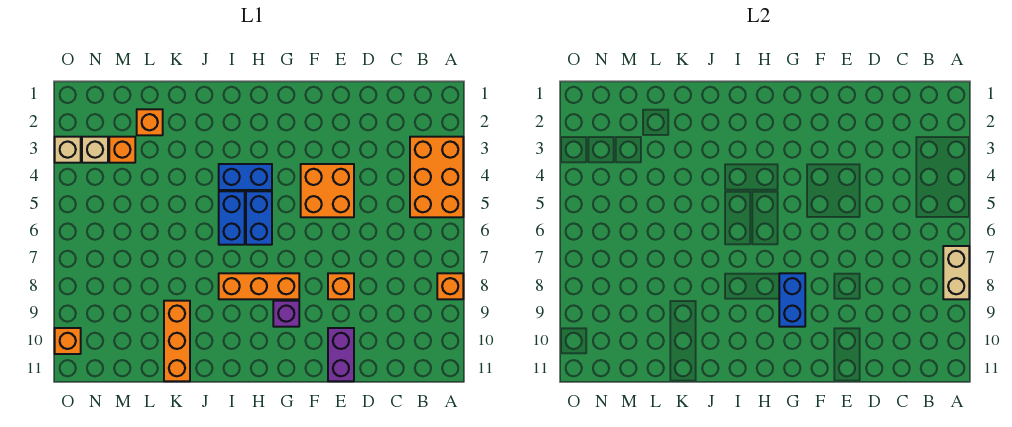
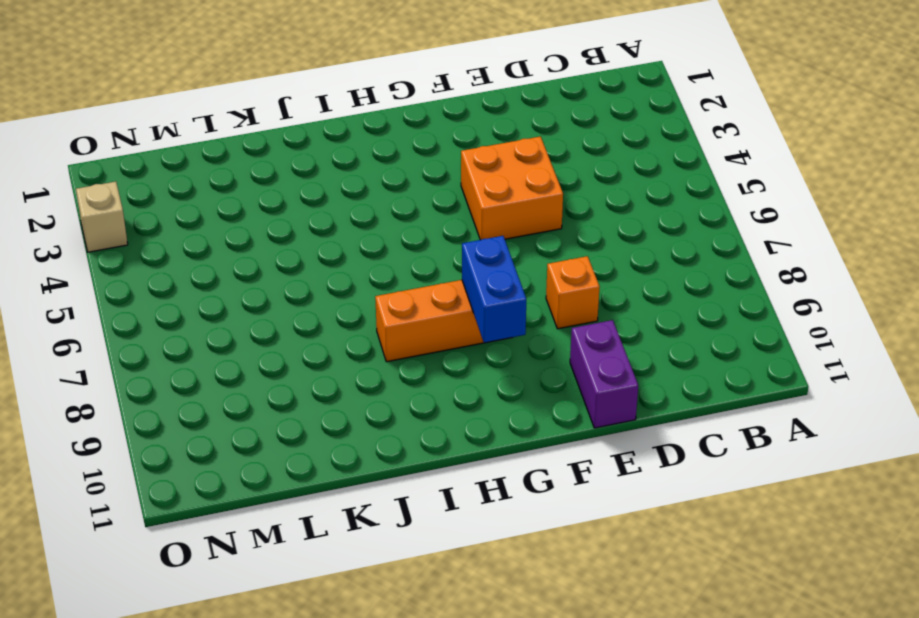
none -> orange 2x3 brick [410,137,463,217]
none -> orange 1x1 brick [437,273,463,299]
none -> purple 1x1 brick [273,301,299,327]

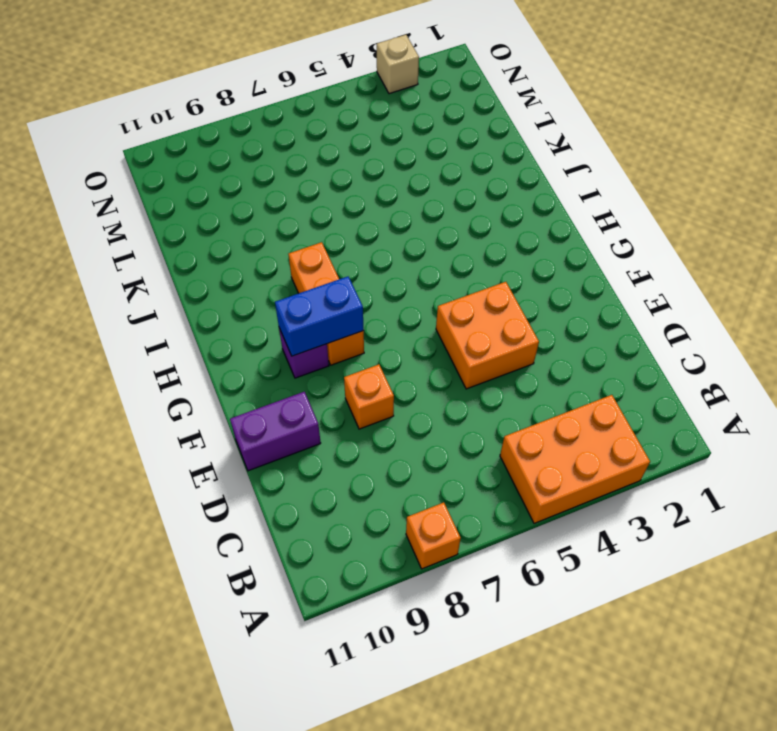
none -> blue 1x2 brick [219,164,272,190]
none -> blue 1x2 brick [246,191,272,245]
none -> blue 1x2 brick [219,191,245,245]

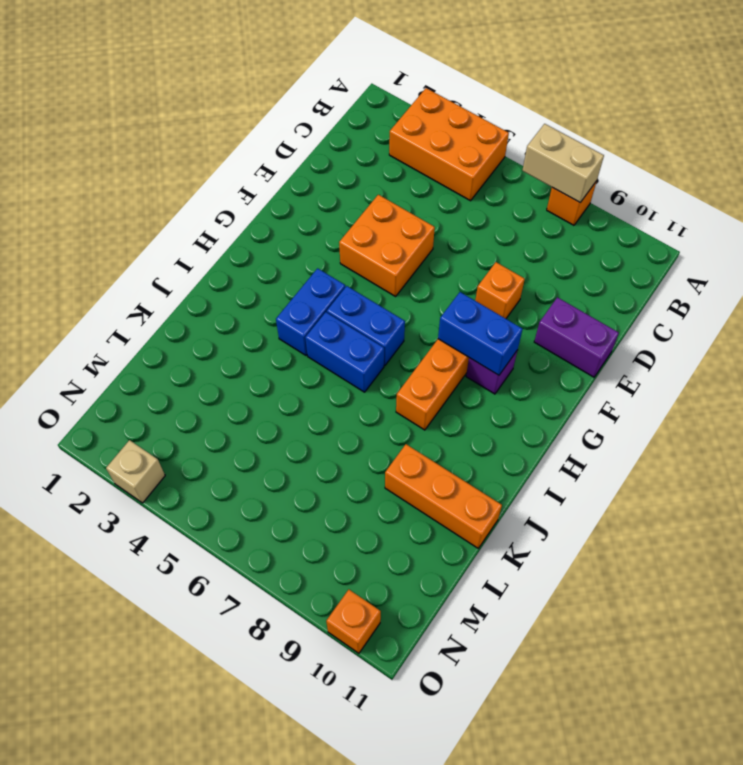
none -> orange 1x1 brick [137,109,163,135]
none -> orange 1x1 brick [109,137,135,163]
none -> tan 1x1 brick [82,137,108,163]

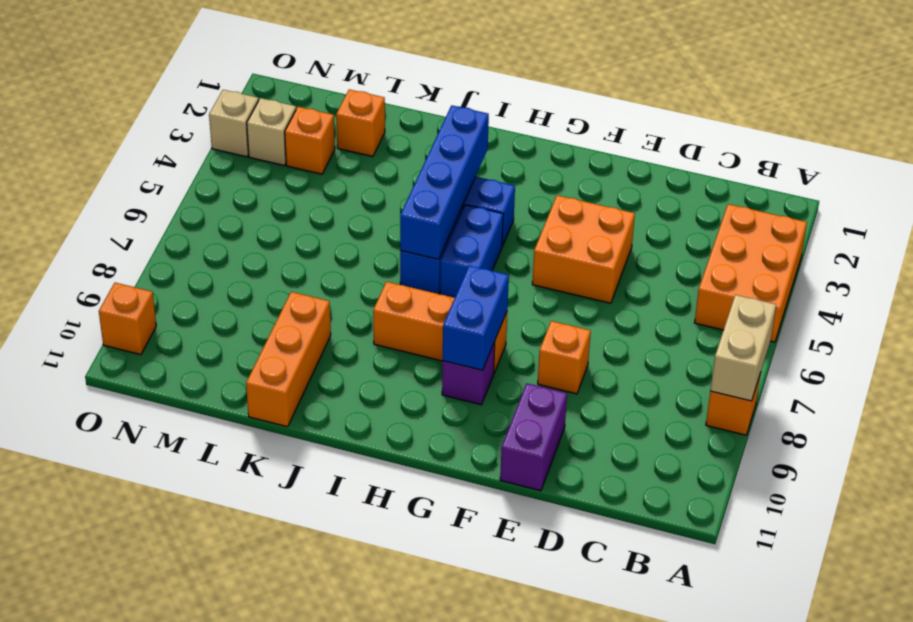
blue 1x4 brick [400,105,489,259] -> none

